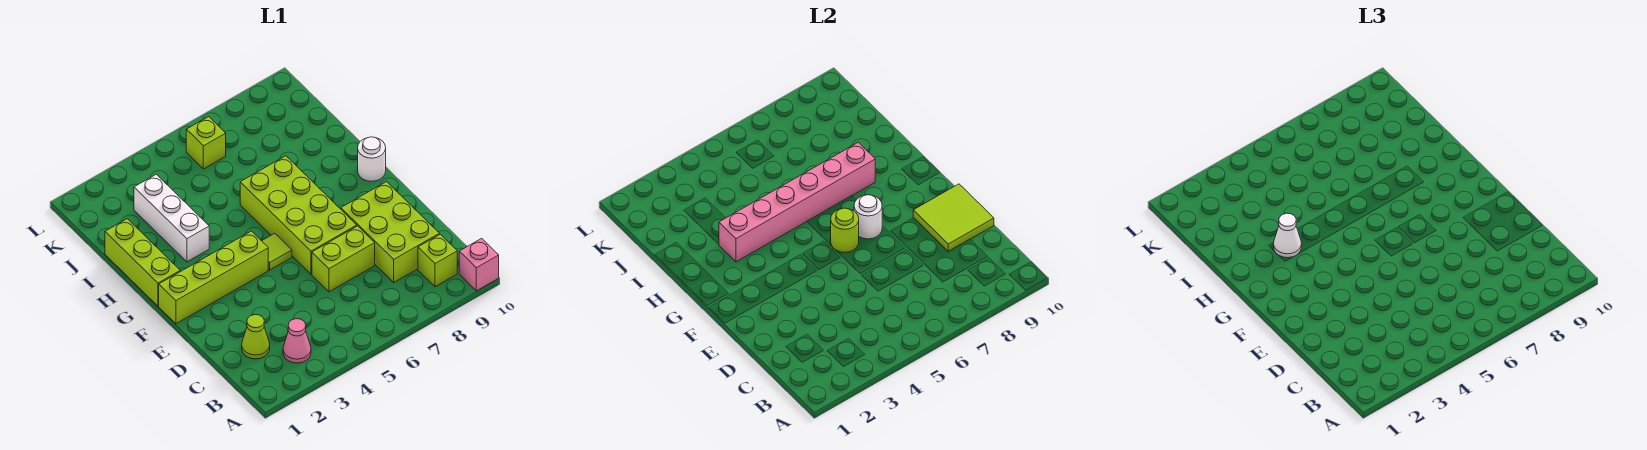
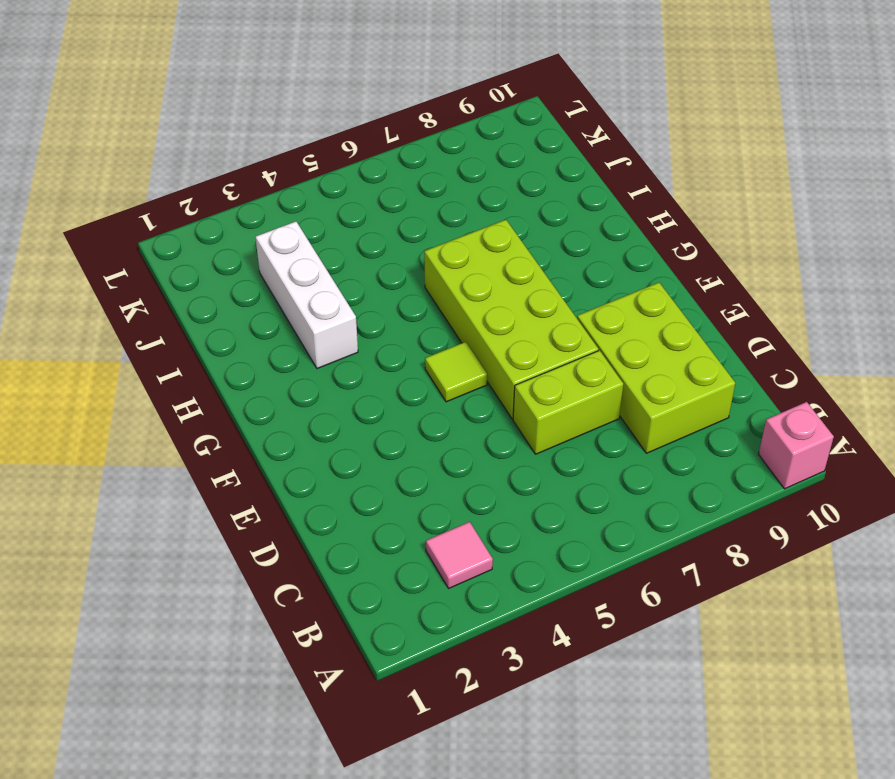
pink 1x1 tile [426,522,493,588] -> pink 1x1 cone [283,319,311,363]
none -> lime 1x1 brick [418,234,457,287]
none -> lime 1x1 cone [242,315,270,359]
none -> lime 1x4 brick [159,231,268,324]

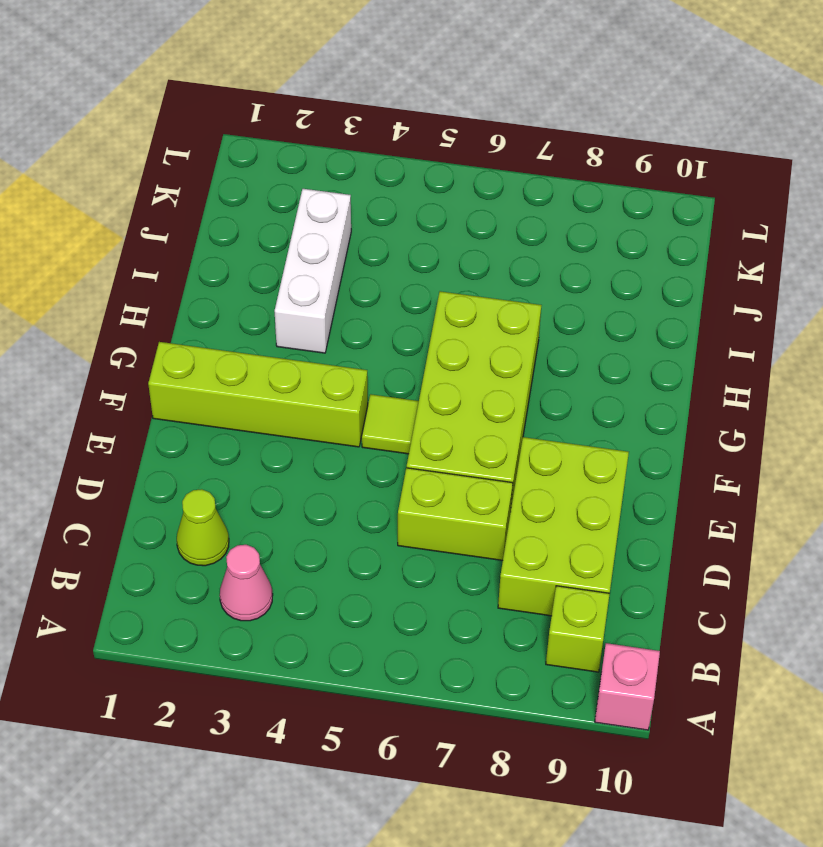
none -> lime 1x3 brick [105,219,180,306]
none -> white 1x1 round brick [358,137,386,181]
none -> lime 1x1 brick [186,117,226,169]

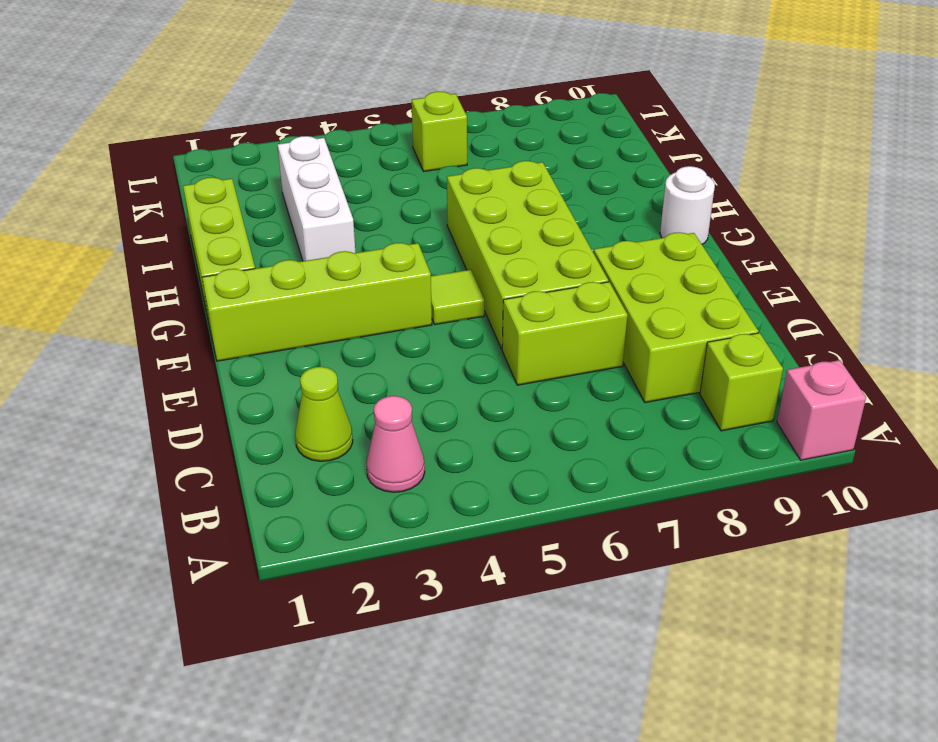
none -> lime 2x2 tile [913,184,994,251]
none -> lime 1x1 round brick [831,208,859,252]
none -> white 1x1 round brick [854,195,882,239]

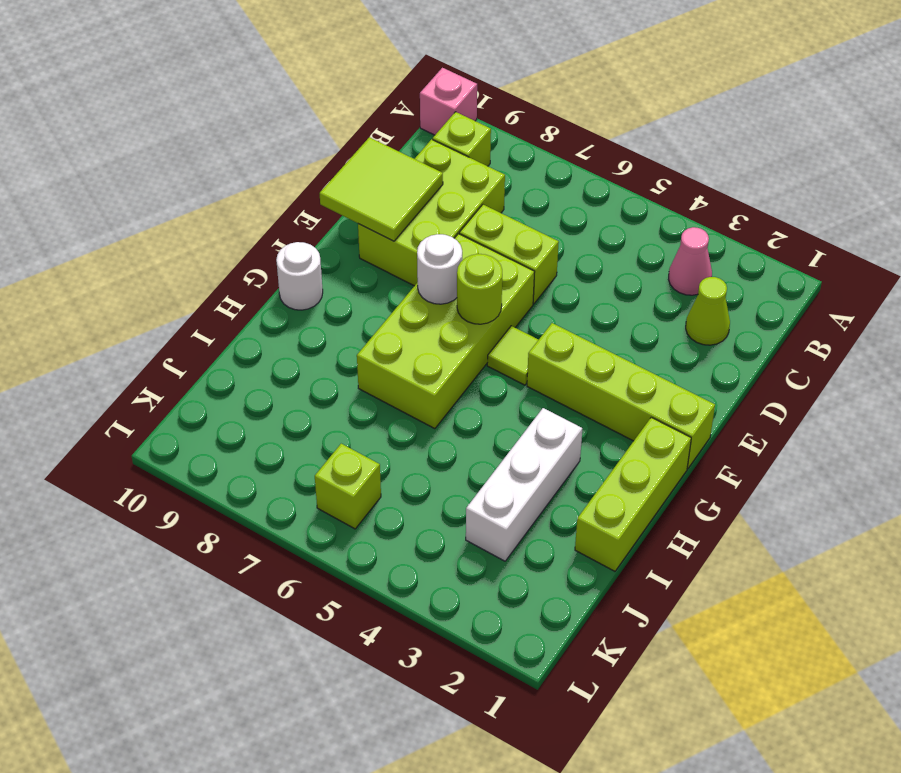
none -> pink 1x6 brick [719,142,875,262]
none -> white 1x1 cone [1273,213,1302,258]

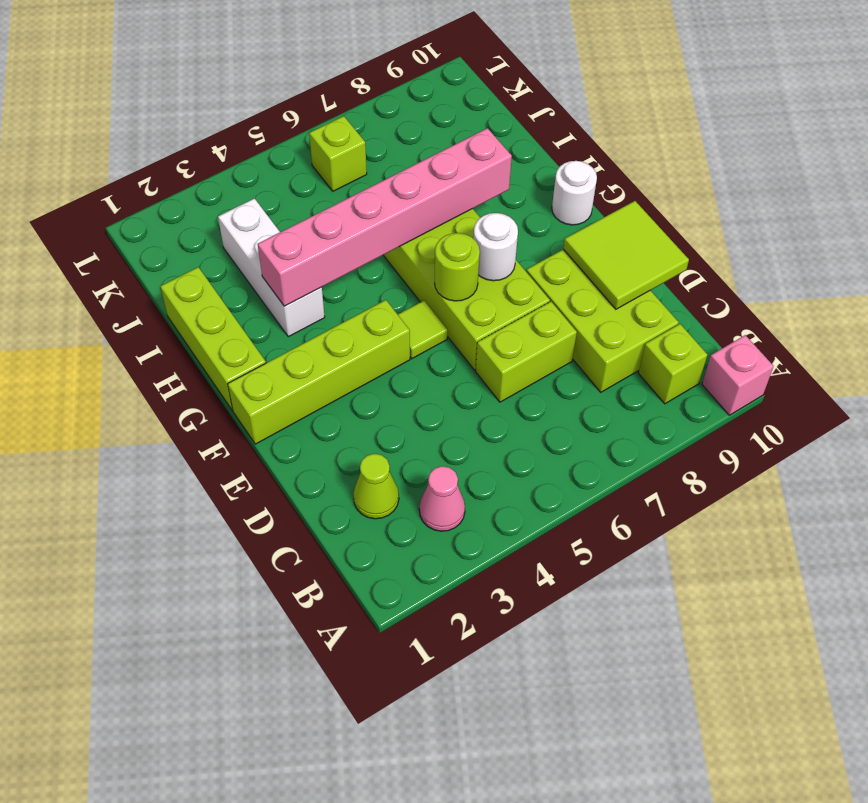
none -> white 1x1 cone [1273,213,1302,258]

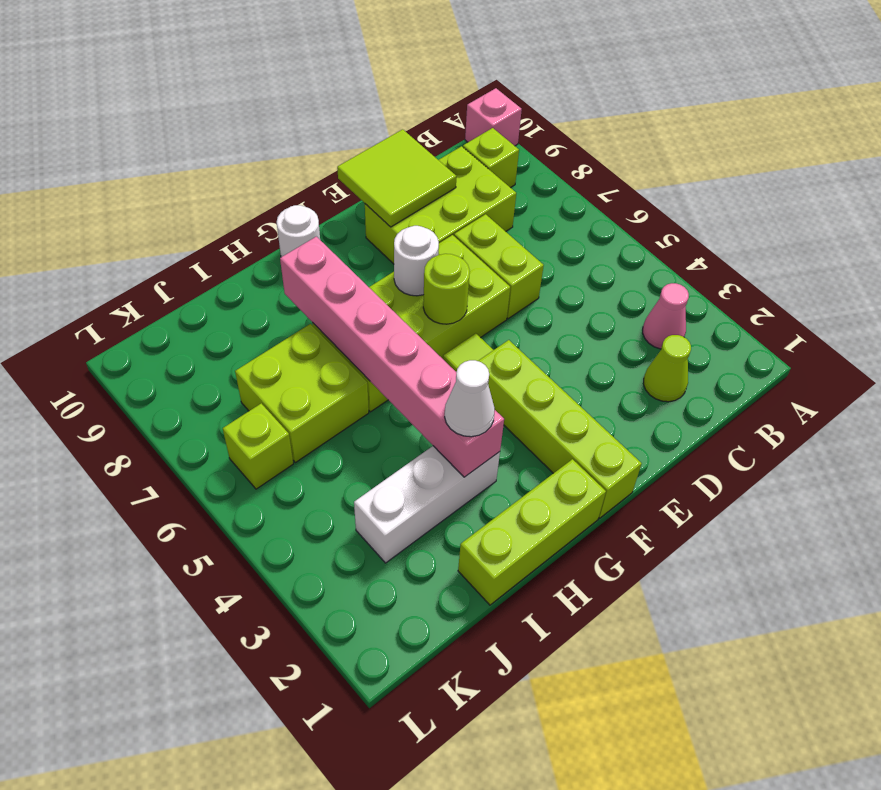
lime 2x2 brick [235,324,369,463] -> none

